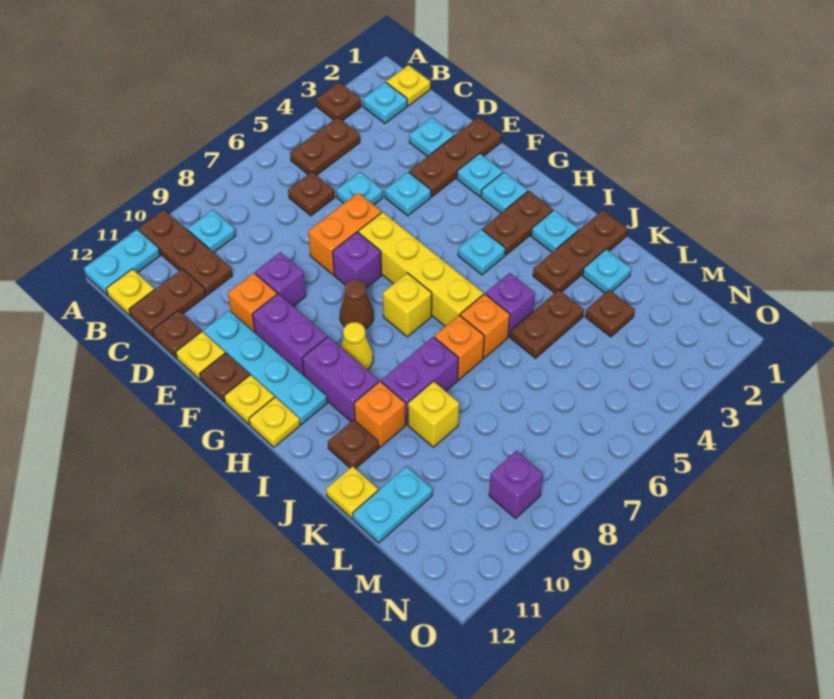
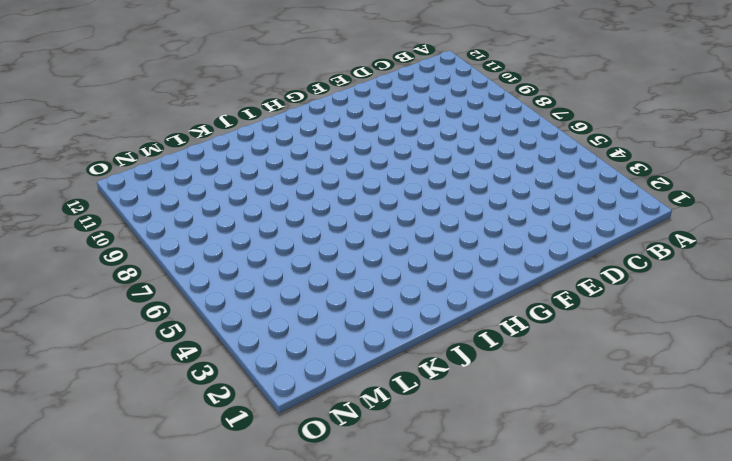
none -> brown 1x1 plate [316,82,361,121]
none -> brown 1x3 plate [139,210,232,295]
none -> cyan 1x2 plate [84,229,160,295]
none -> yellow 1x1 plate [386,65,430,106]

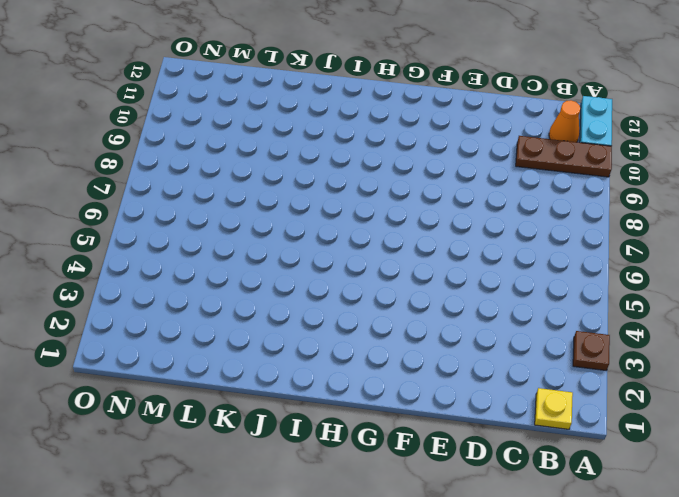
orange 1x1 cone [549,100,581,142] -> none
none -> cyan 1x1 plate [363,82,407,123]
none -> brown 1x2 plate [290,117,360,175]
none -> cyan 1x1 plate [188,210,235,253]
none -> yellow 1x1 plate [106,269,154,316]

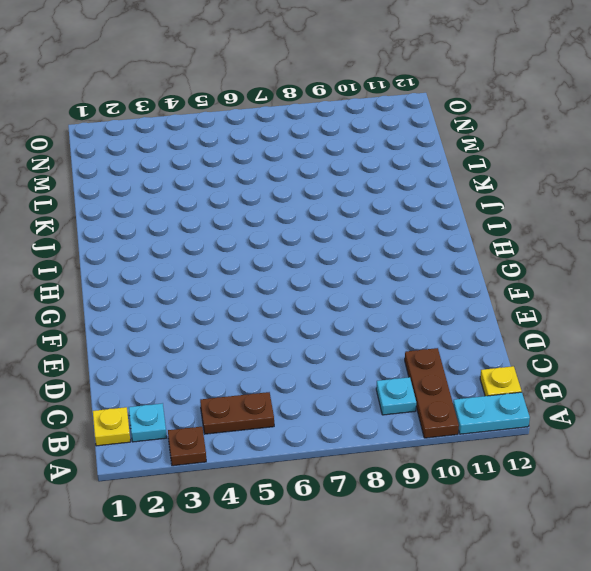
none -> brown 1x1 plate [288,172,335,216]
none -> brown 1x2 plate [129,269,206,337]
none -> cyan 1x1 plate [409,117,454,157]
none -> cyan 1x1 plate [336,172,383,205]

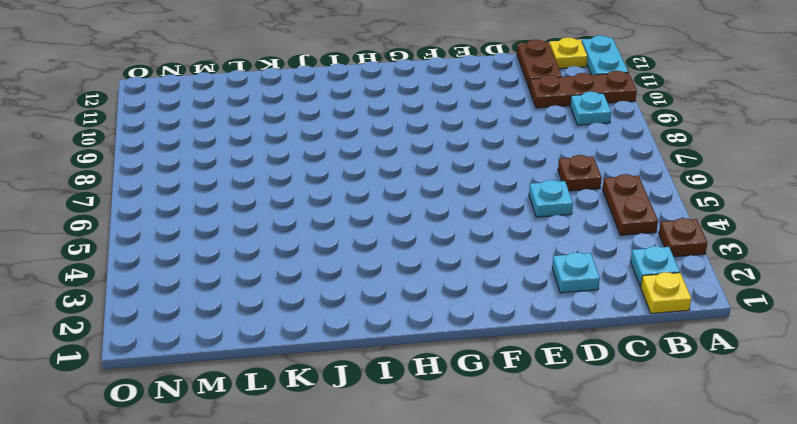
none -> brown 1x1 plate [152,310,201,358]
none -> brown 1x3 plate [409,117,501,197]
none -> cyan 1x1 plate [385,172,431,216]
none -> orange 1x2 brick [308,193,381,275]

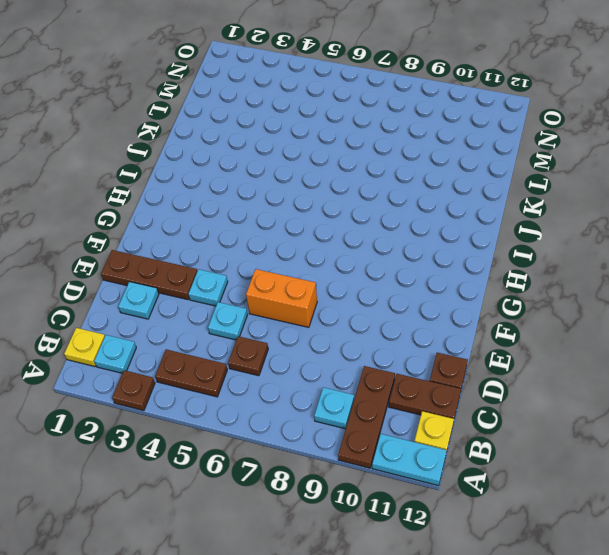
none -> purple 1x1 brick [255,252,306,306]
none -> orange 1x1 brick [228,273,277,332]
none -> cyan 1x4 plate [203,310,327,424]
none -> yellow 1x1 plate [176,332,225,380]

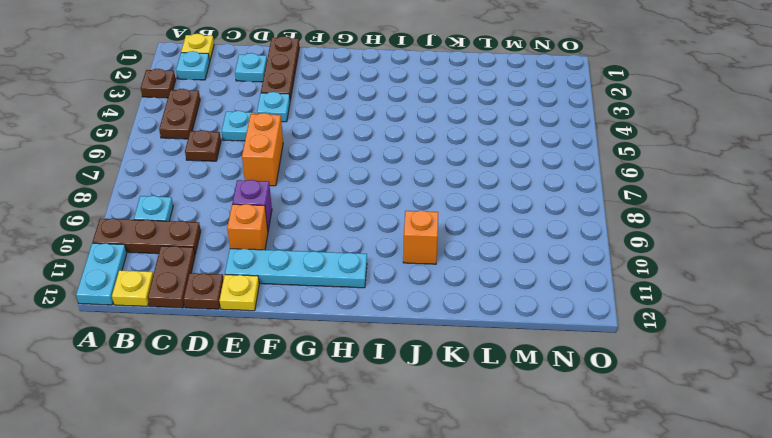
none -> cyan 1x1 plate [457,153,503,197]
none -> yellow 1x4 brick [358,212,483,326]
none -> purple 1x1 brick [333,232,382,288]
none -> purple 1x2 brick [252,294,327,375]

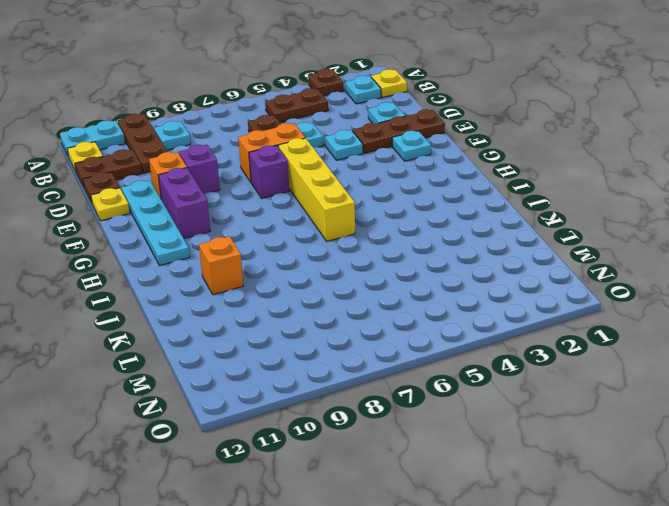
none -> brown 1x1 plate [200,353,249,402]
none -> cyan 1x1 plate [481,172,528,213]
none -> brown 1x1 cone [340,279,374,329]
none -> yellow 1x1 plate [224,375,274,424]

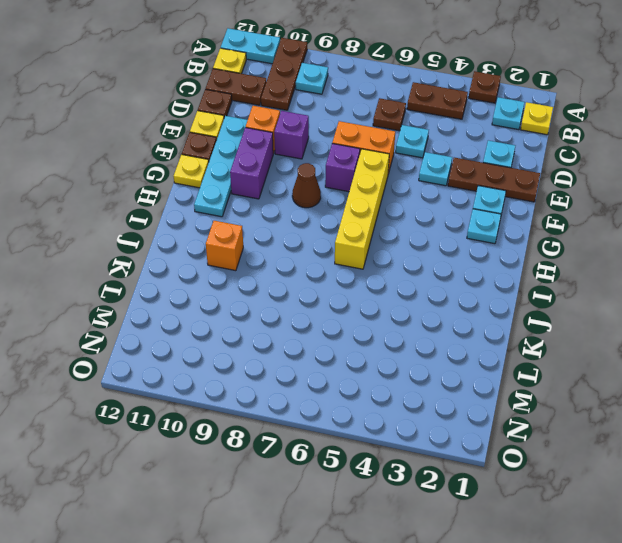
none -> brown 1x2 plate [483,191,553,255]
none -> cyan 1x1 plate [458,229,506,275]
none -> yellow 1x1 brick [383,273,432,337]
none -> yellow 1x1 cone [341,322,373,370]

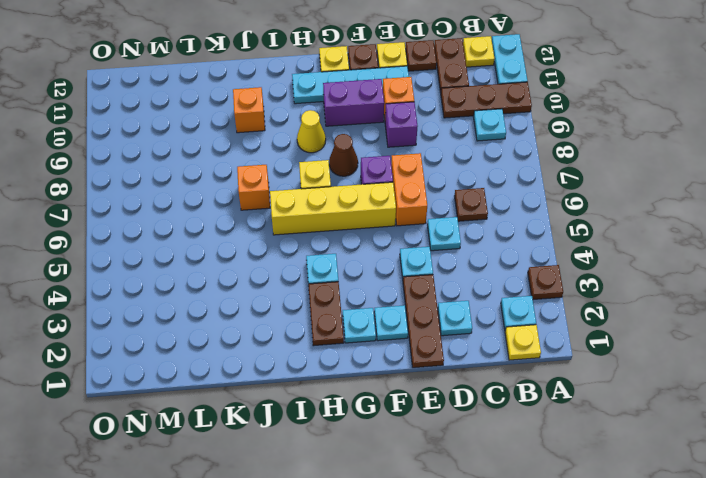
none -> brown 1x2 plate [290,117,360,175]
none -> purple 1x2 brick [302,337,379,421]
none -> yellow 1x1 plate [249,397,300,447]
none -> cyan 1x1 plate [531,210,579,252]

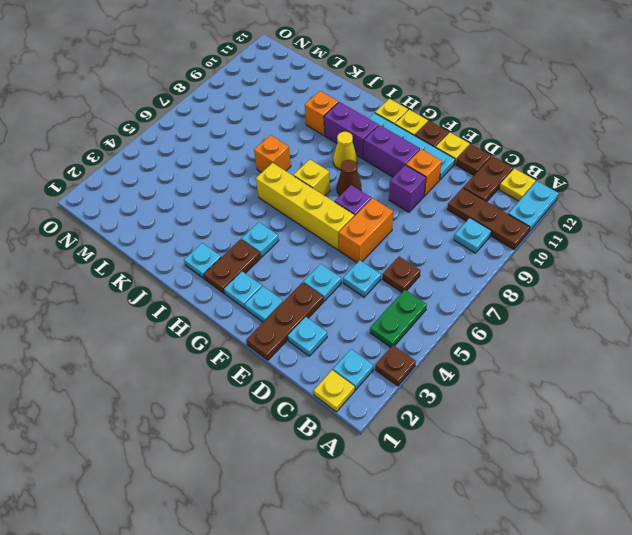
green 1x2 plate [370,290,427,347] -> brown 1x2 plate [290,117,360,175]
none -> brown 1x3 plate [533,210,628,293]
none -> purple 1x1 brick [486,273,535,337]
none -> orange 1x1 brick [460,294,510,358]
none -> purple 1x2 brick [381,337,458,424]

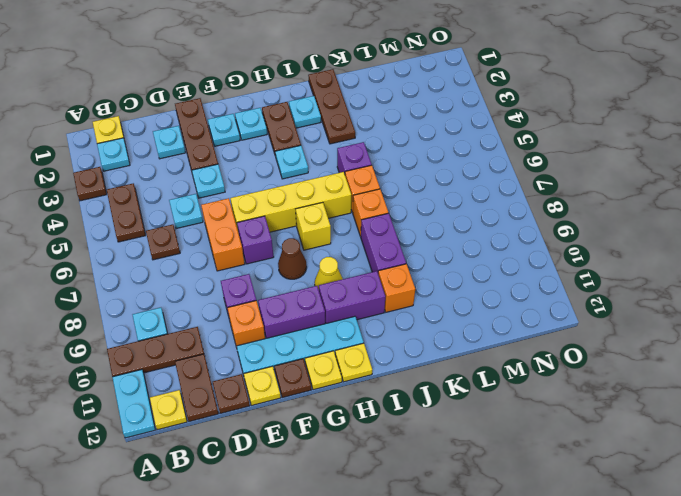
none -> brown 1x1 plate [328,420,379,469]
none -> cyan 1x1 plate [583,249,631,293]
none -> brown 1x2 plate [510,290,584,358]
none -> yellow 1x1 brick [408,381,459,447]

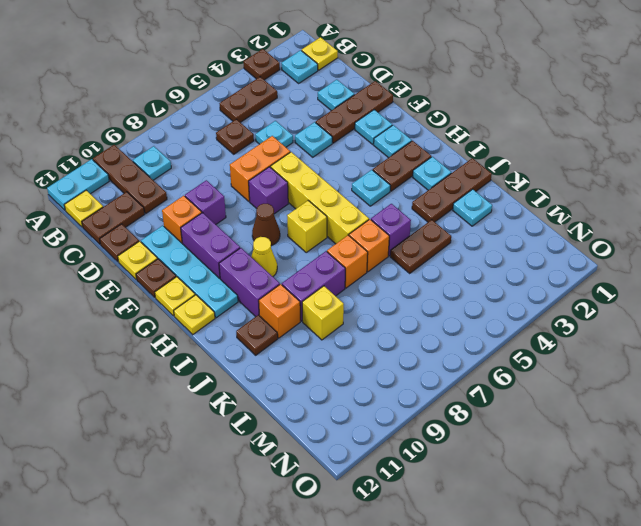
none -> yellow 1x1 plate [326,466,378,518]
none -> brown 1x1 plate [585,290,635,337]
none -> cyan 1x2 plate [353,466,432,543]
none -> purple 1x1 brick [489,451,543,518]

